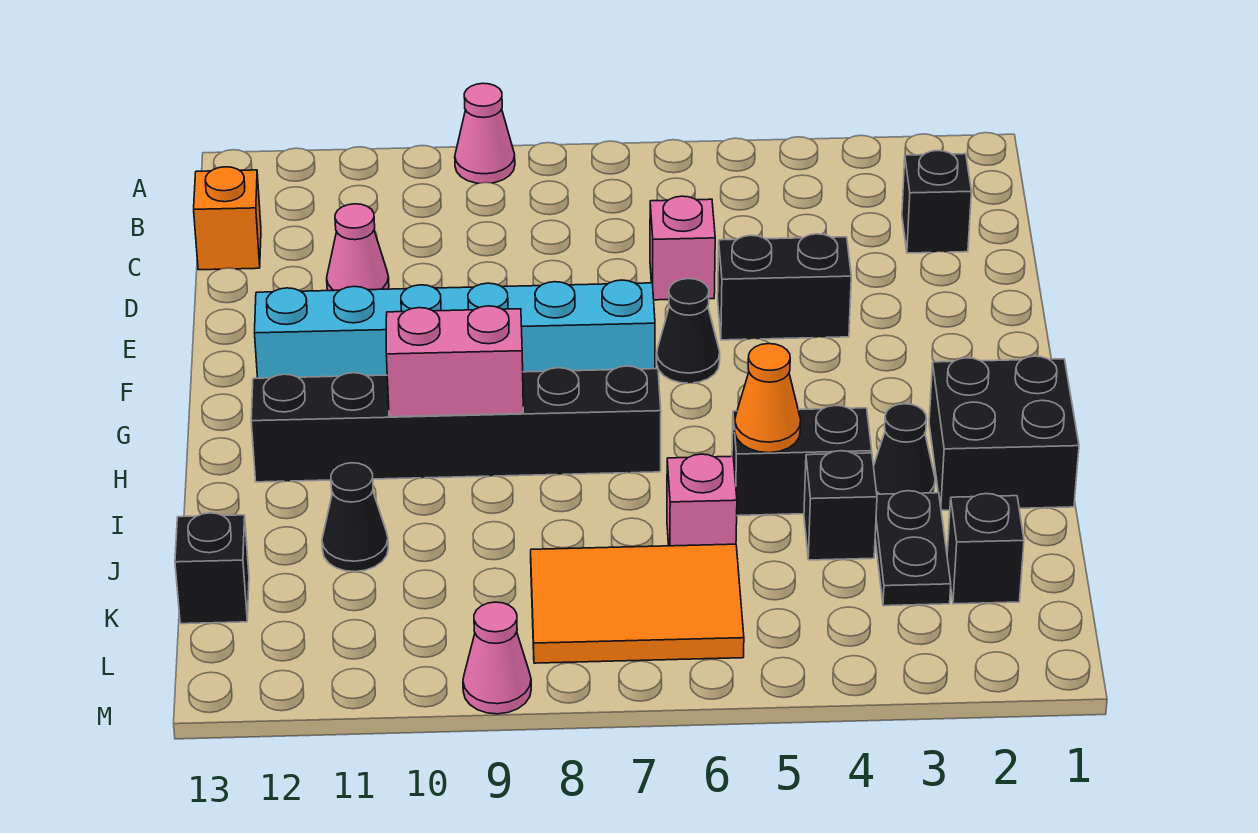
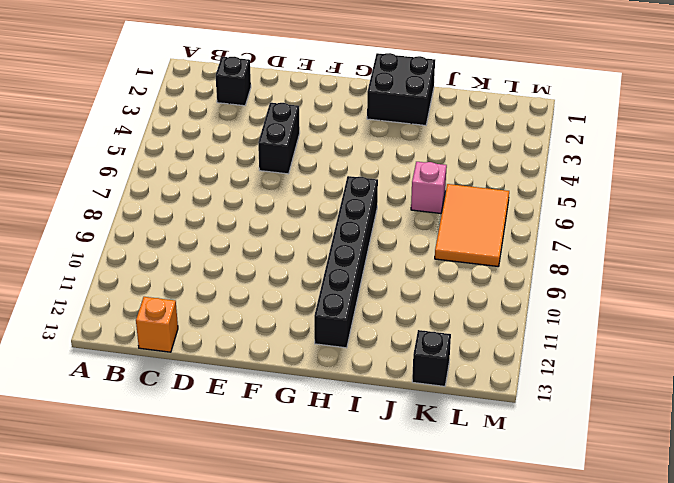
none -> pink 1x1 cone [455,83,515,183]
none -> pink 1x1 brick [650,196,715,300]
none -> pink 1x1 cone [327,204,389,291]

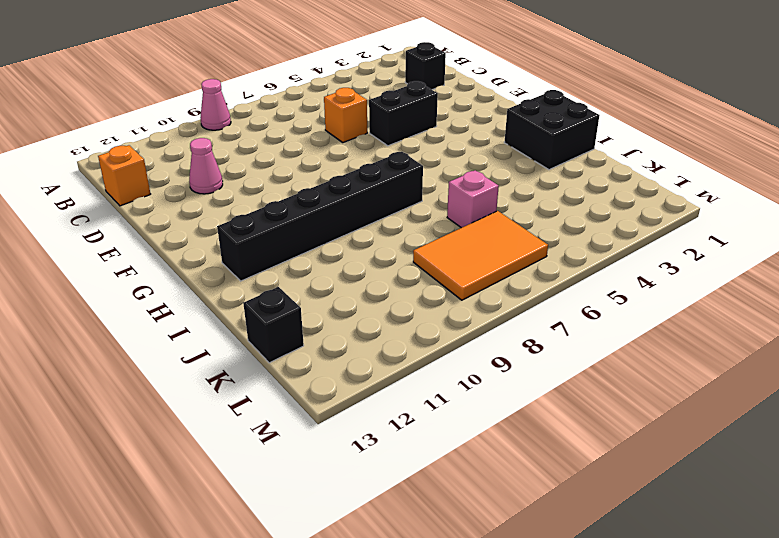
orange 1x1 brick [324,88,367,142] -> pink 1x1 brick [650,196,715,300]
none -> black 1x1 cone [657,279,720,383]
none -> cyan 1x6 brick [255,280,655,378]
none -> black 1x1 cone [874,404,935,494]

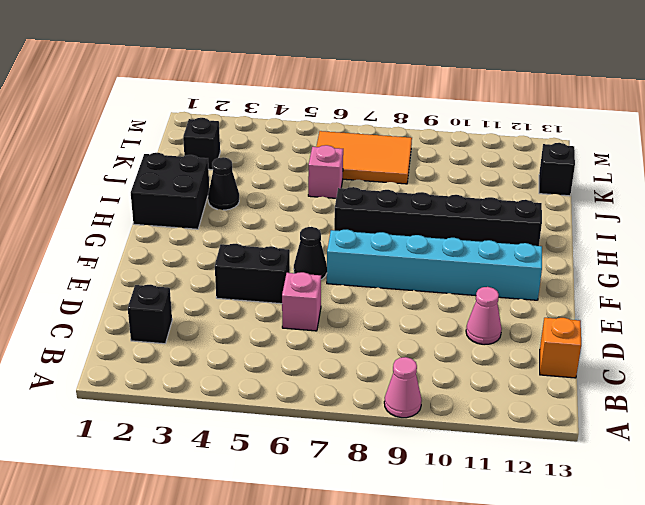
none -> black 1x2 brick [732,405,872,515]
none -> black 1x2 plate [875,491,951,606]
none -> black 1x1 brick [804,451,877,560]

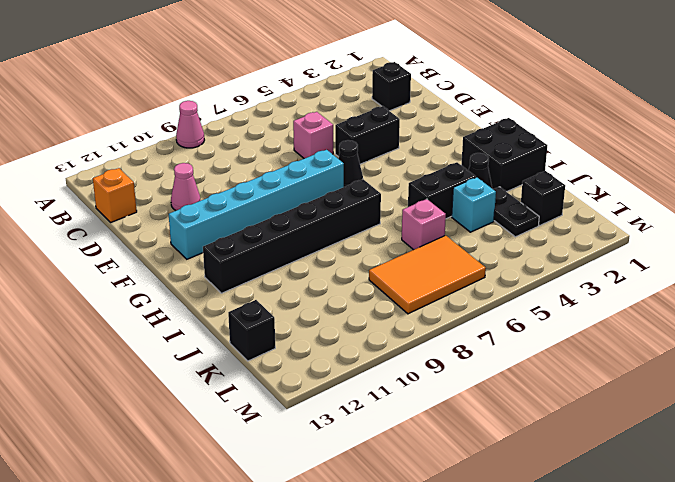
cyan 1x1 brick [452,177,496,232] -> black 1x1 brick [804,451,877,560]
none -> black 1x1 cone [322,463,388,572]
none -> pink 1x1 cone [463,602,531,714]
none -> pink 1x2 brick [386,306,523,417]

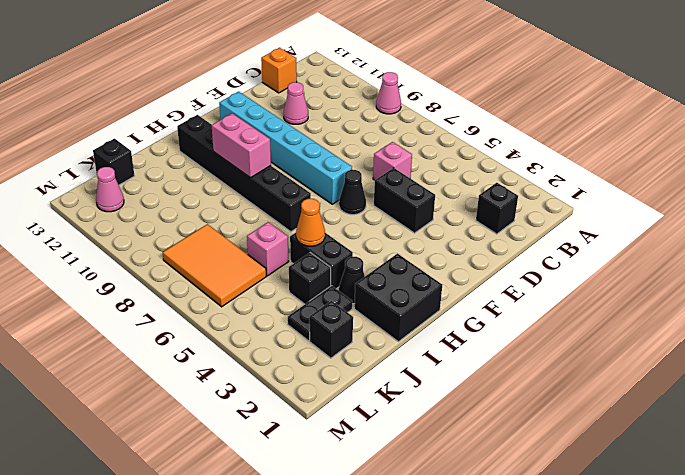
pink 1x1 cone [96,167,124,212] -> pink 1x1 cone moved to [463,602,531,714]
none -> black 1x1 cone [322,463,388,572]

